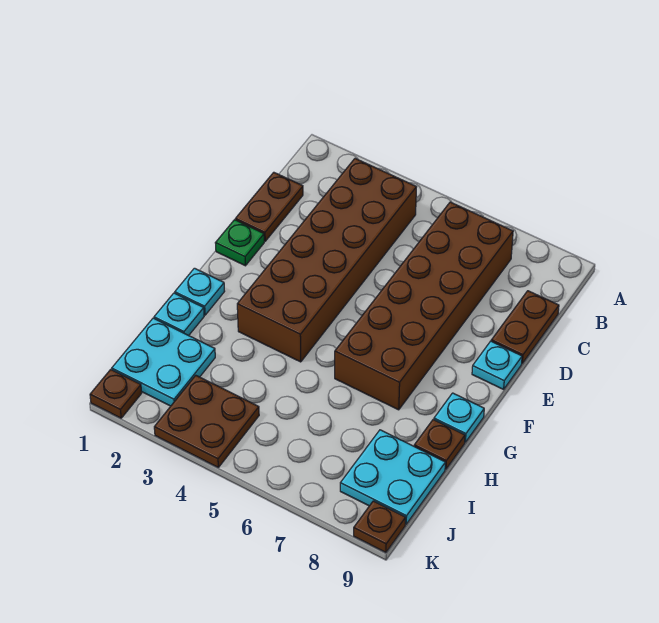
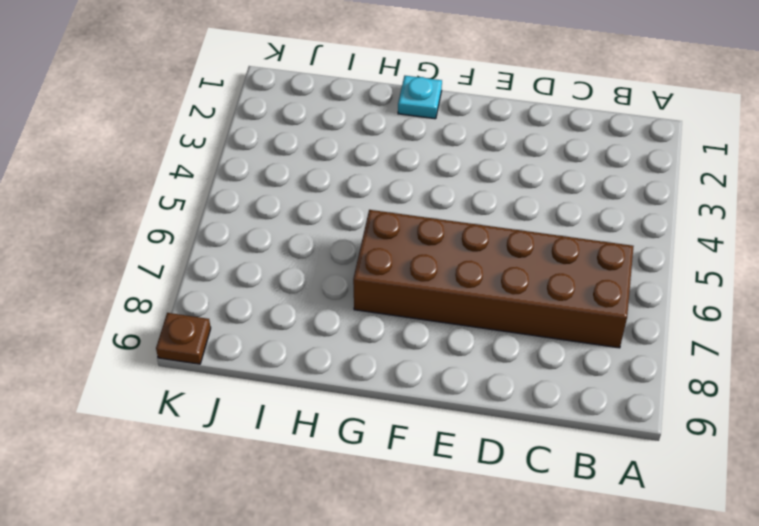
none -> brown 2x6 brick [237,159,416,362]
none -> brown 1x2 plate [235,172,303,241]
none -> brown 1x2 plate [491,291,559,363]

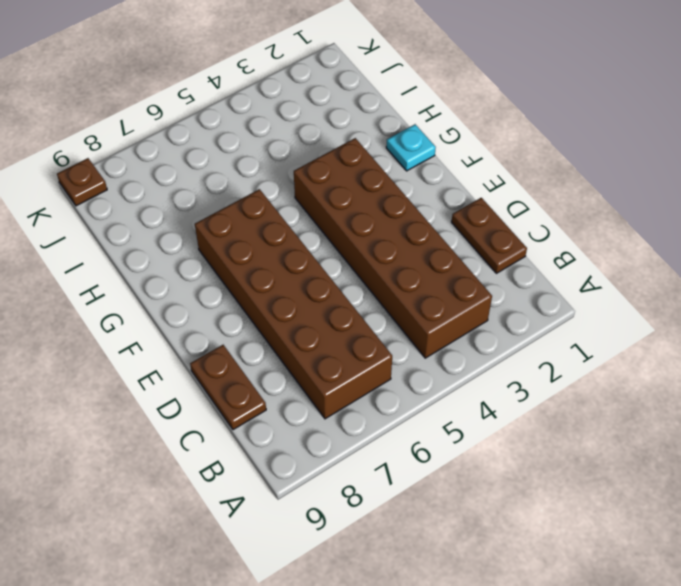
none -> green 1x1 plate [216,220,264,266]
none -> cyan 1x1 plate [472,341,522,389]
none -> cyan 1x1 plate [434,393,484,442]

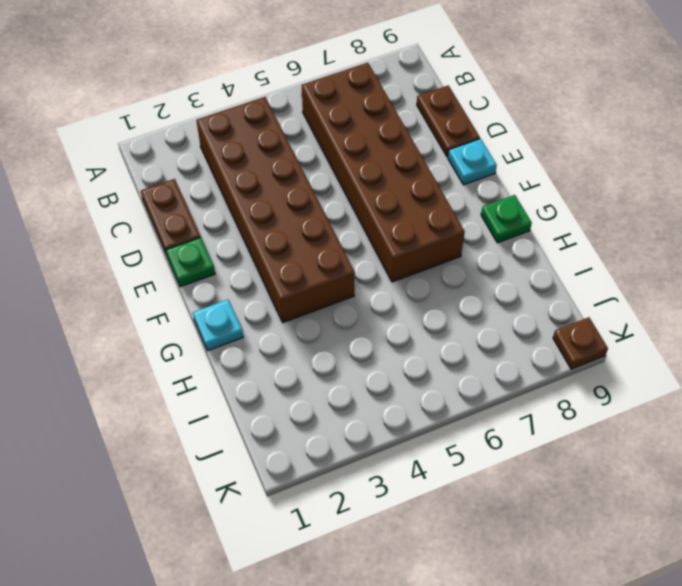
green 1x1 plate [481,195,532,243] -> cyan 1x1 plate [434,393,484,442]
none -> cyan 1x1 plate [154,293,204,336]
none -> brown 1x1 plate [414,420,465,469]
none -> cyan 2x2 plate [112,318,215,406]

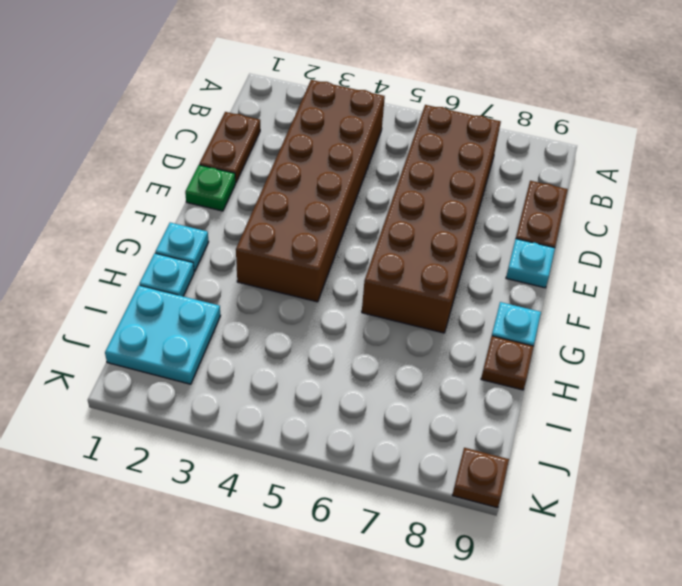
none -> cyan 2x2 plate [340,430,445,524]
none -> brown 2x2 plate [154,375,259,467]
none -> brown 1x1 plate [90,369,142,418]

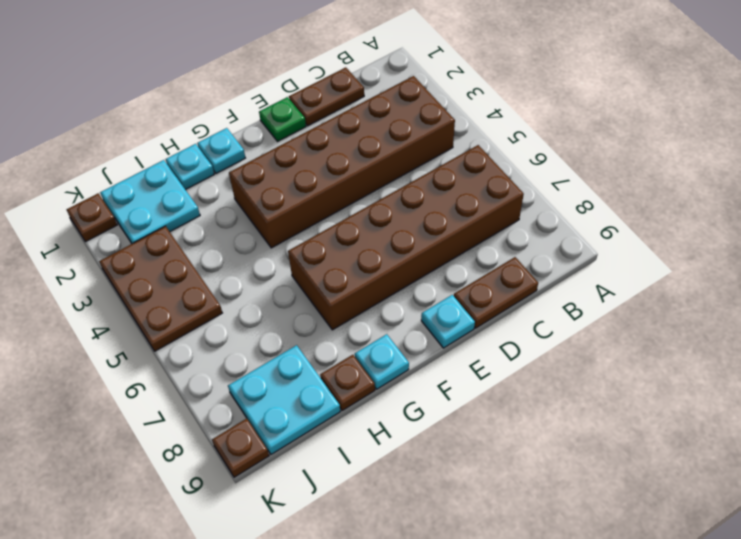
brown 2x3 plate [99,226,222,351] -> brown 2x2 plate [154,375,259,467]

